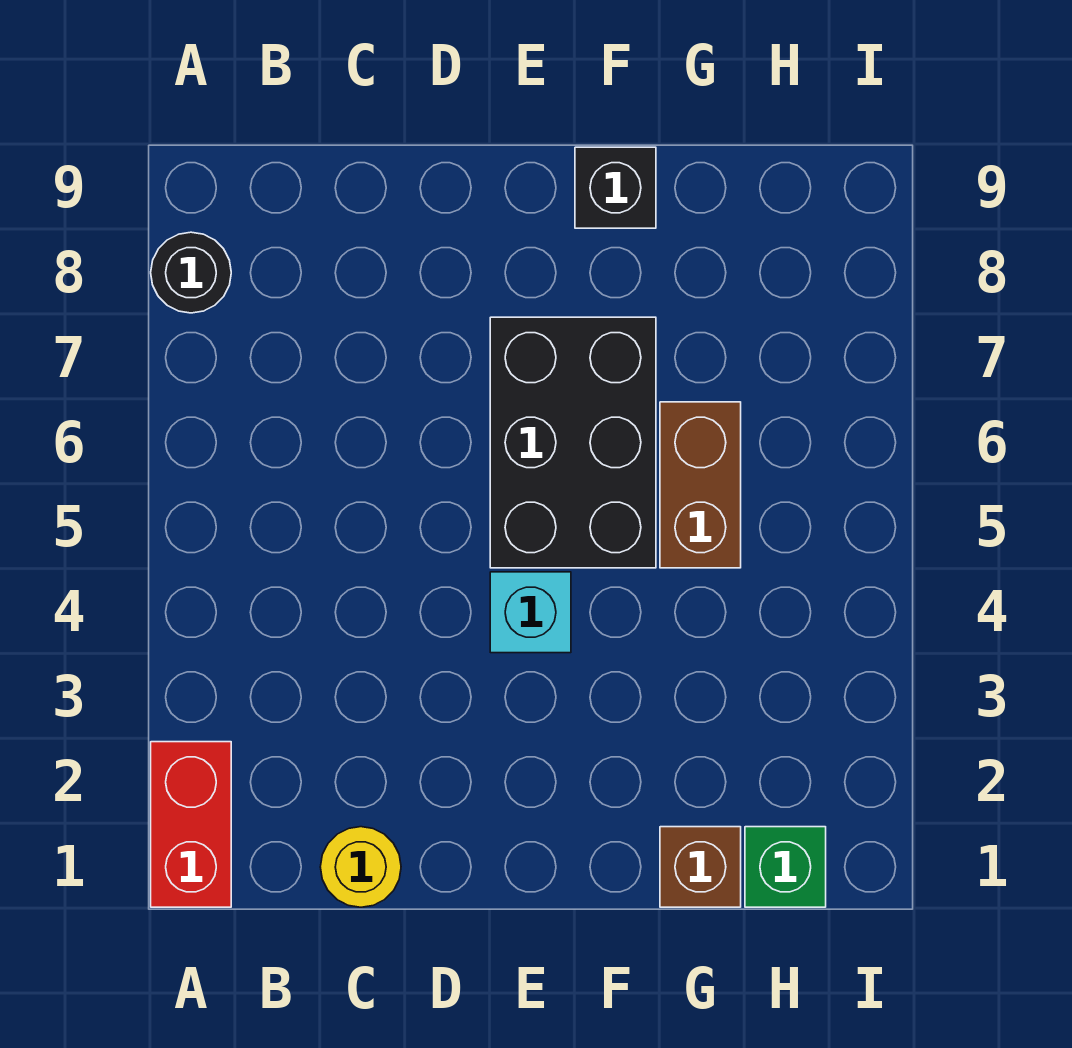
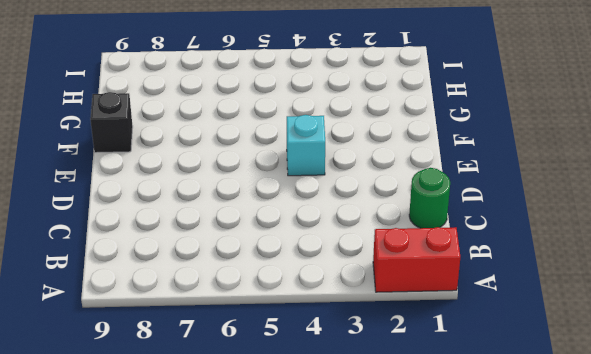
green 1x1 round brick [409,168,450,228] -> yellow 1x1 round brick [320,827,401,907]
none -> black 1x1 round brick [151,232,231,313]
none -> black 2x3 brick [490,317,656,568]

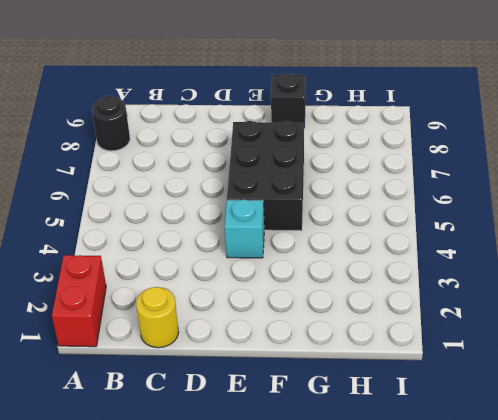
none -> brown 1x1 brick [660,827,741,907]
none -> brown 1x2 brick [660,402,741,568]

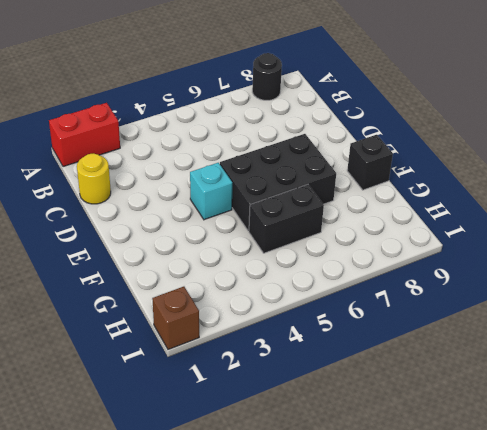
black 1x2 brick [249,185,324,253] -> brown 1x2 brick [660,402,741,568]
brown 1x1 brick [152,287,199,350] -> brown 1x1 brick moved to [660,827,741,907]
none -> green 1x1 brick [745,827,826,907]

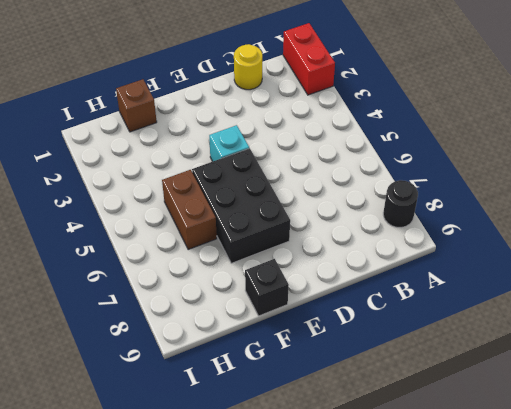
none -> green 1x1 brick [745,827,826,907]

